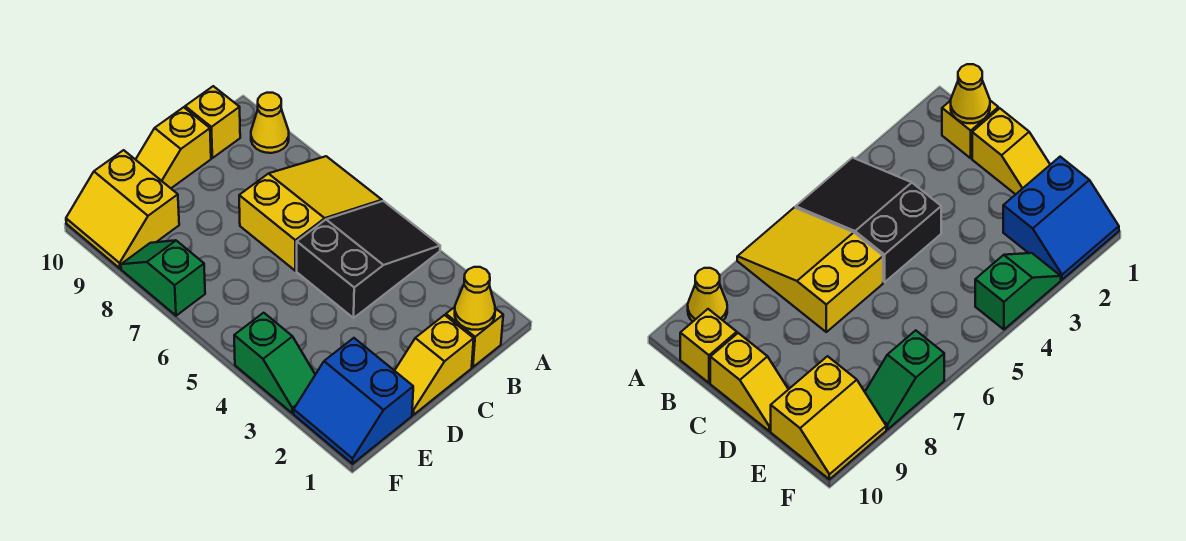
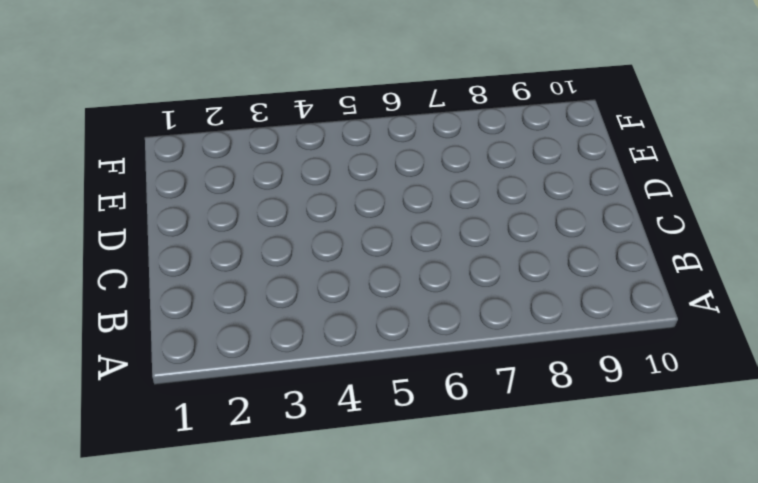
none -> black 2x3 slope [297,201,440,318]
none -> yellow 2x3 slope [239,156,382,271]
none -> yellow 1x1 cone [251,93,289,153]

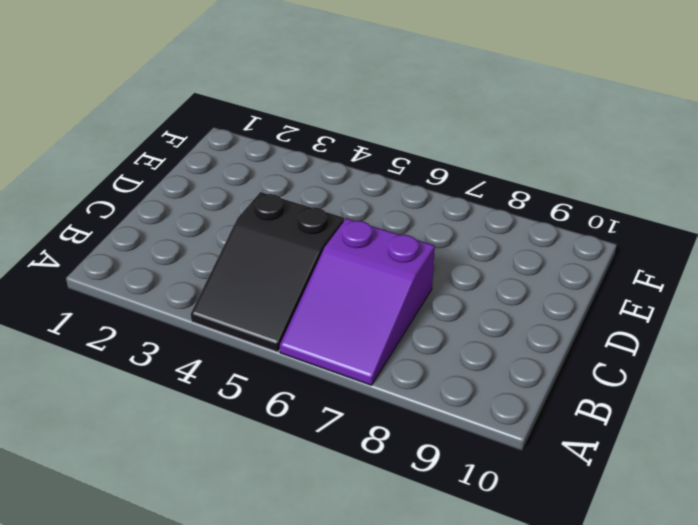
purple 2x3 slope [280,218,435,385] -> yellow 2x3 slope [239,156,382,271]
none -> yellow 1x1 cone [251,93,289,153]
none -> yellow 1x1 brick [446,307,503,367]
none -> yellow 1x1 brick [185,86,240,158]

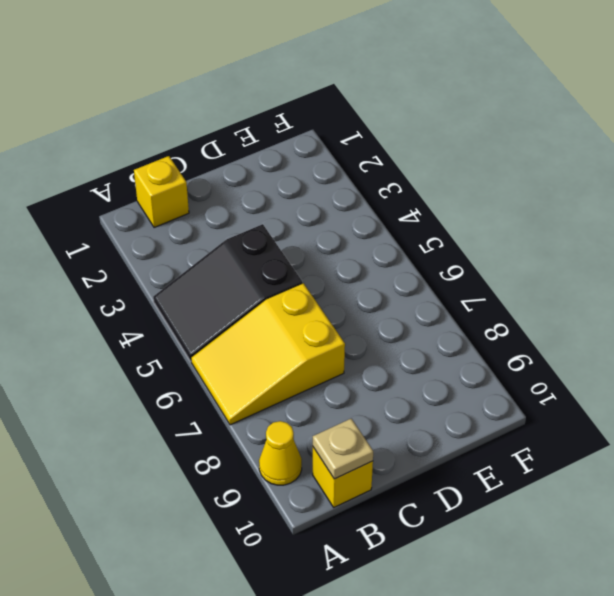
tan 1x1 plate [313,419,373,479] -> none
none -> yellow 1x2 slope [395,315,474,415]
none -> yellow 1x2 slope [136,107,211,188]
none -> blue 2x2 slope [294,338,413,464]

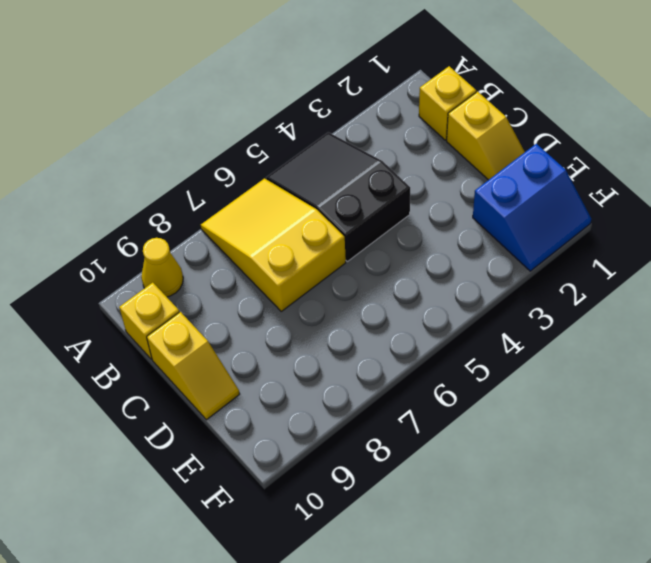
none -> yellow 2x2 slope [66,150,179,268]
none -> green 1x2 slope [234,313,315,413]
none -> green 1x2 slope [121,240,205,316]

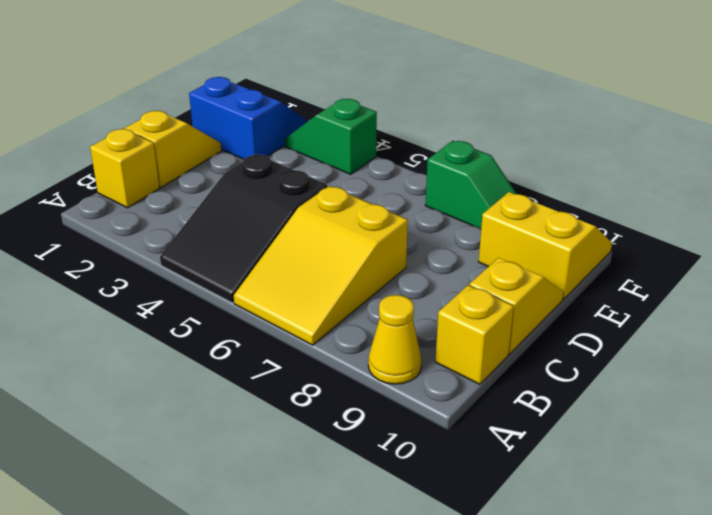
none -> yellow 1x1 cone [455,267,495,330]

